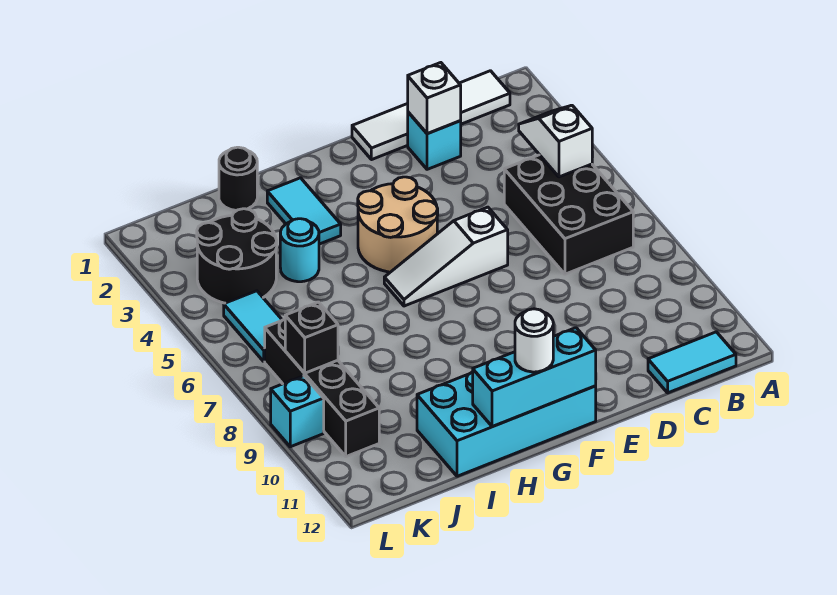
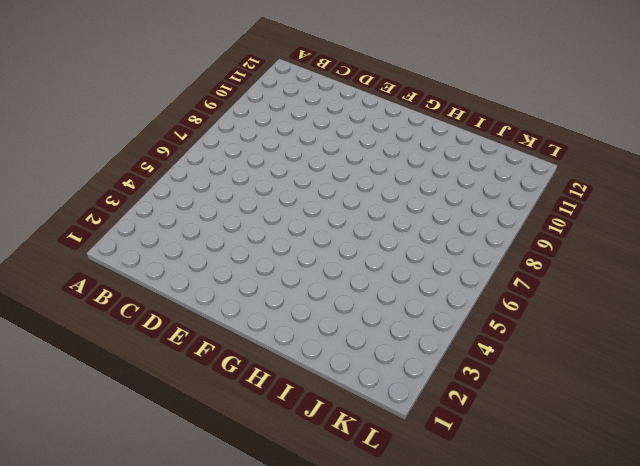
none -> white 1x4 tile [352,71,510,160]
none -> black 2x3 brick [504,155,633,274]
none -> cyan 1x2 tile [648,332,736,393]

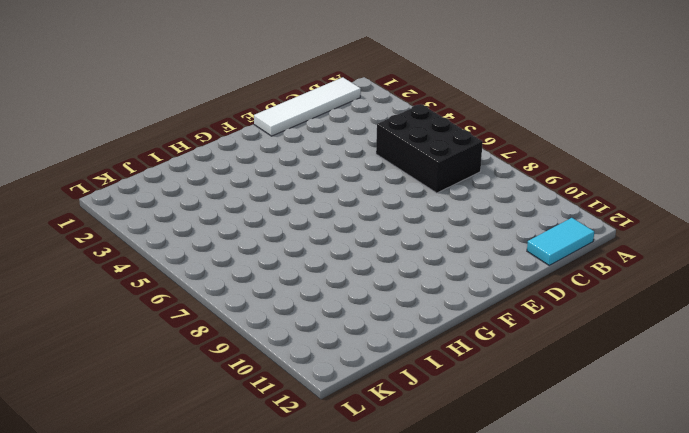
none -> cyan 1x1 brick [408,112,461,169]
none -> white 1x3 slope [384,207,508,306]
none -> tan 2x2 round brick [358,177,438,272]

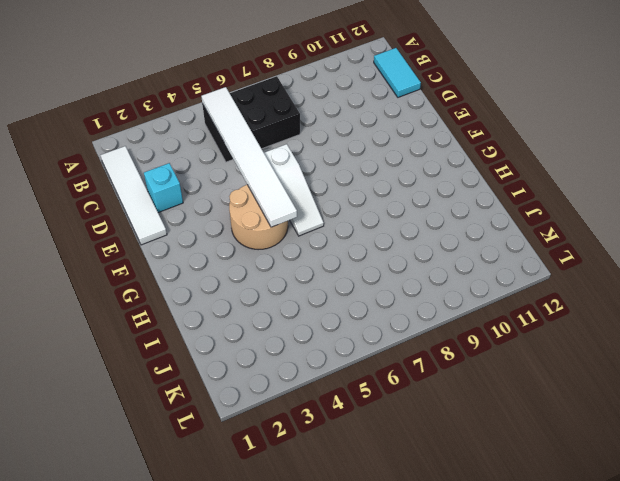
white 1x6 tile [201,87,297,227] -> white 1x2 slope [519,105,592,177]
none -> cyan 2x4 brick [417,372,596,476]
none -> cyan 1x2 tile [267,178,341,244]
none -> black 1x1 round brick [219,147,257,210]

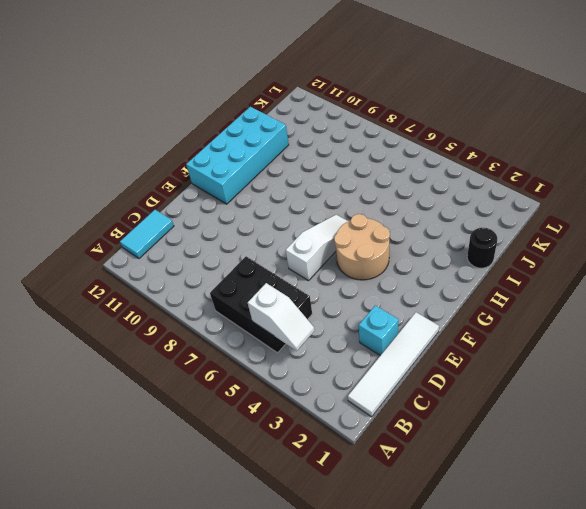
none -> cyan 1x2 tile [267,178,341,244]
none -> cyan 1x1 round brick [280,219,319,282]
none -> black 2x2 round brick [197,209,277,303]

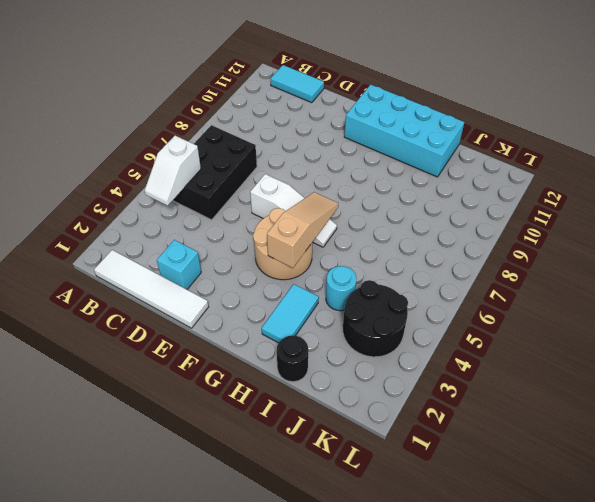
tan 1x3 slope [267,192,338,268] -> none
none -> cyan 1x2 tile [224,291,282,362]
none -> black 1x4 brick [265,319,379,457]
none -> cyan 1x1 brick [271,376,324,447]

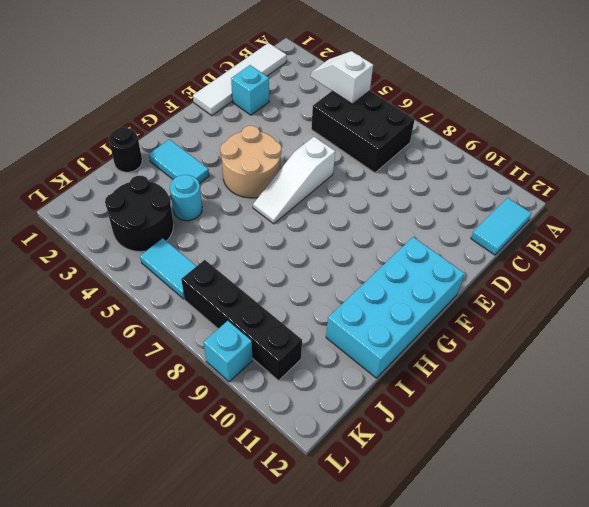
none -> white 1x1 brick [408,63,461,134]
none -> cyan 1x3 brick [473,328,596,427]
none -> black 1x1 brick [285,302,338,373]

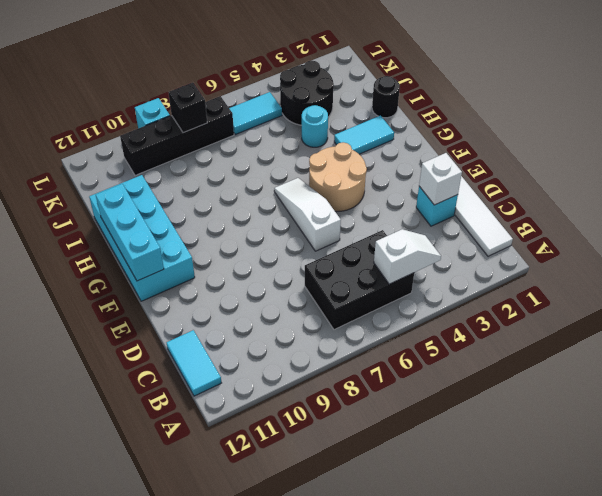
none -> white 1x1 round brick [515,309,553,372]

